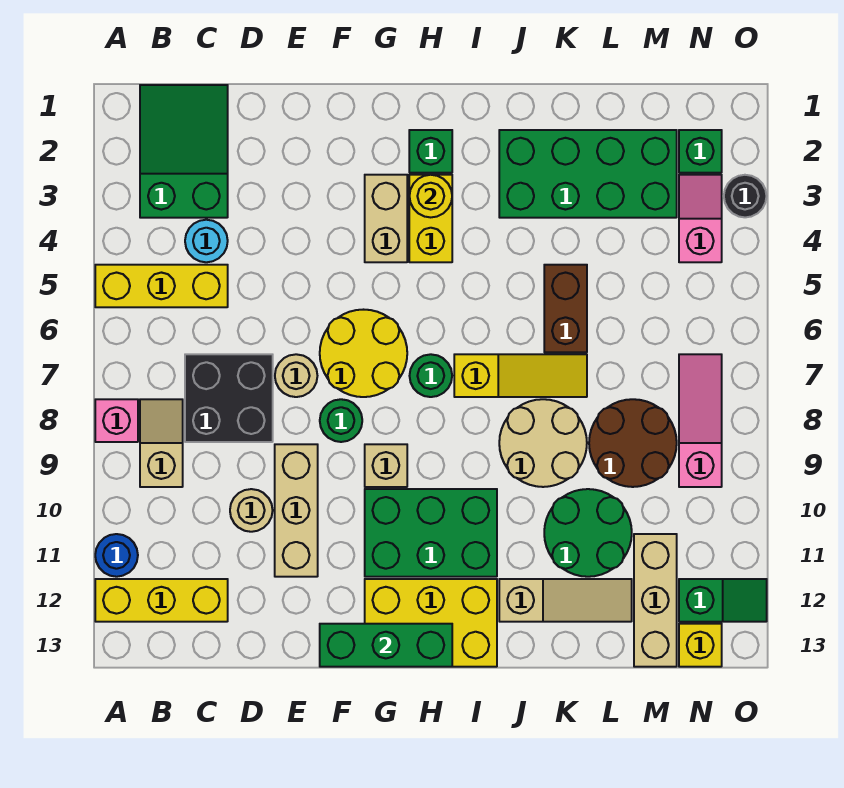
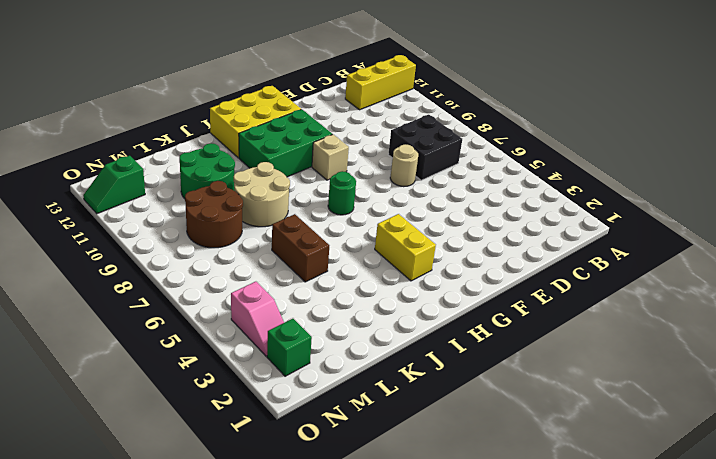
none -> yellow 1x3 brick [95,265,228,307]
none -> pink 1x1 brick [95,399,138,442]
none -> blue 1x1 round brick [95,534,138,577]
none -> green 2x3 slope [140,85,228,218]

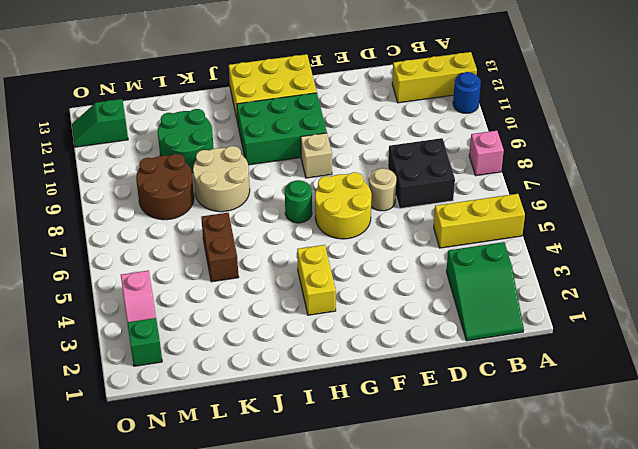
none -> tan 1x2 slope [140,399,183,487]
none -> cyan 1x1 round brick [185,220,228,262]
none -> tan 1x1 round brick [230,489,273,532]
none -> tan 1x3 brick [275,444,318,577]

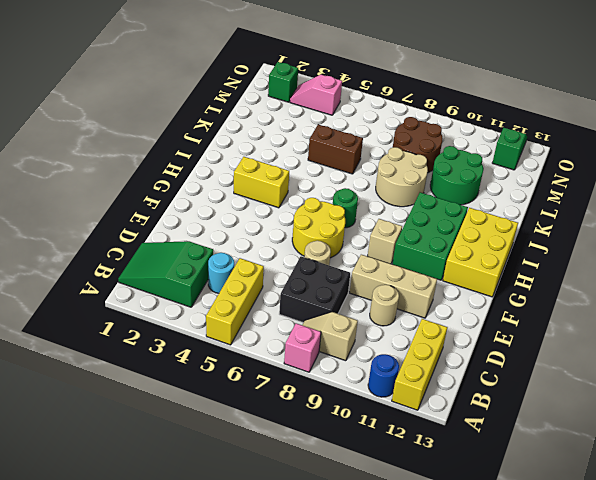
none -> green 1x1 round brick [320,399,362,442]
none -> tan 1x2 brick [365,175,407,262]
none -> green 1x1 brick [409,130,452,173]
none -> yellow 1x3 slope [454,354,587,397]

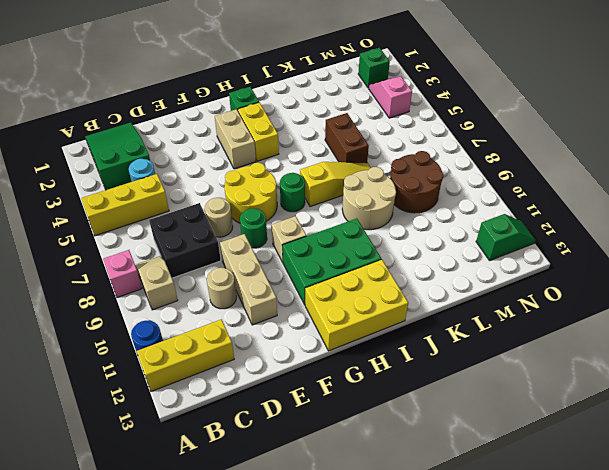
none -> green 2x4 brick [499,130,677,218]
none -> tan 1x3 slope [499,579,632,622]
none -> green 2x2 round brick [544,489,632,577]
none -> tan 1x3 brick [634,534,677,667]

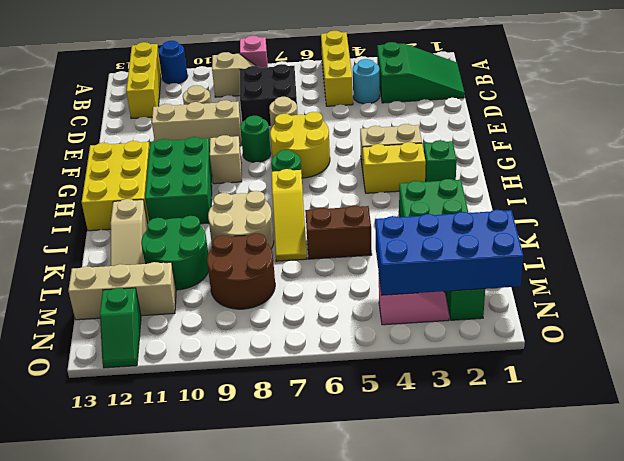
blue 2x4 brick [375,210,523,295] -> none
none -> pink 1x3 slope [679,354,722,487]
none -> yellow 1x1 brick [679,624,722,667]
none -> black 1x1 round brick [724,175,766,217]
none -> green 1x3 brick [320,624,452,667]

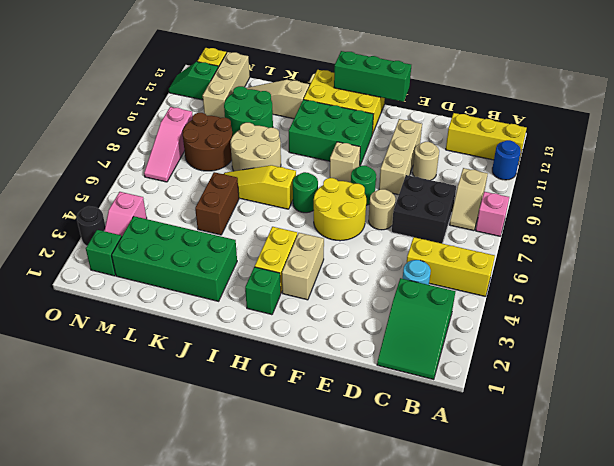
none -> yellow 1x1 round brick [409,175,452,217]

